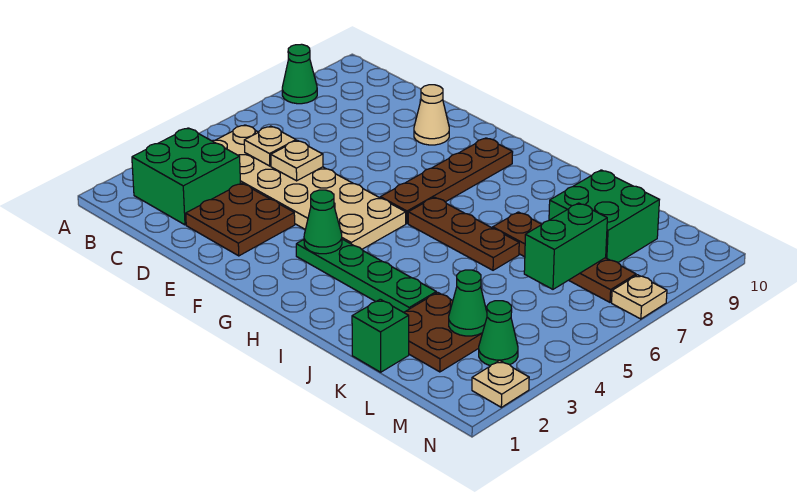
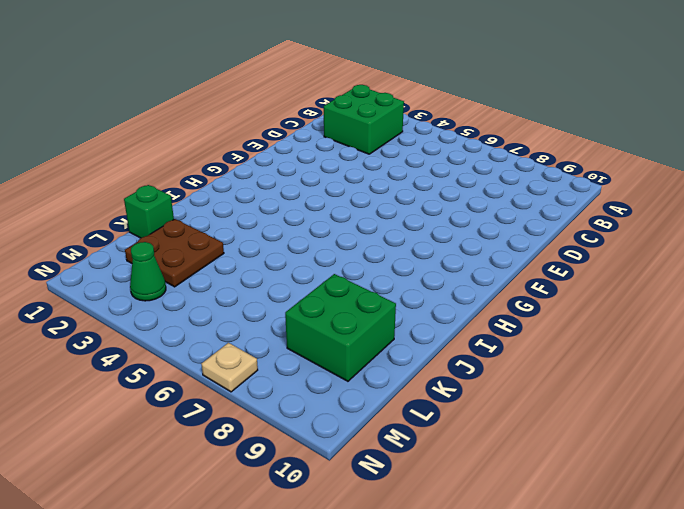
none -> green 1x1 cone [282,44,317,104]
none -> tan 2x6 plate [213,125,406,249]
none -> brown 2x2 plate [186,183,295,256]

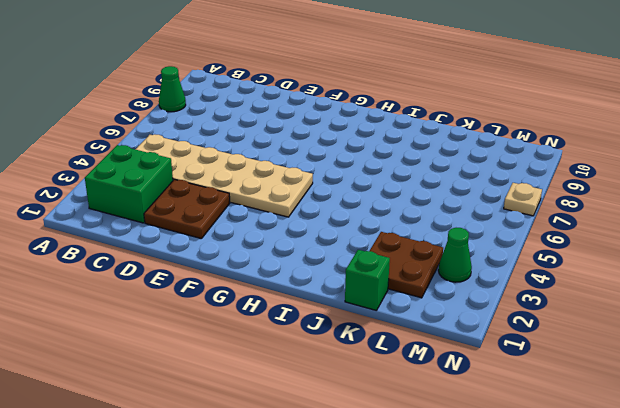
none -> tan 1x1 cone [414,85,449,145]
none -> green 1x4 plate [296,239,436,312]
none -> brown 1x4 plate [380,138,513,223]

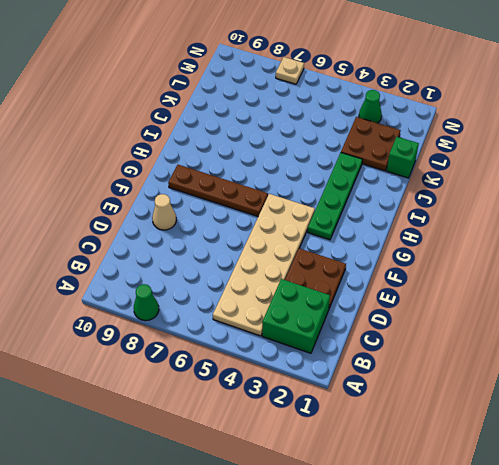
none -> brown 1x3 plate [408,197,519,270]
none -> brown 1x4 plate [493,212,636,302]
none -> green 2x2 brick [549,170,659,263]

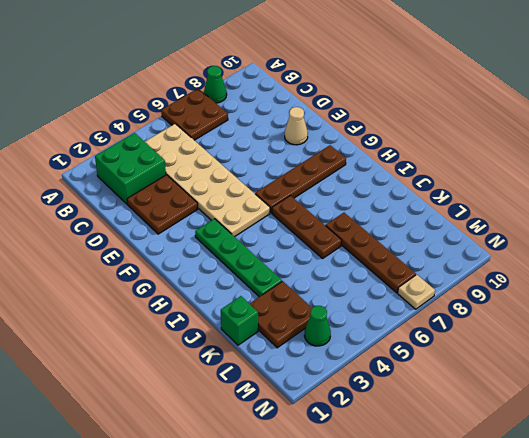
brown 2x2 plate [161,89,228,140] -> none
none -> green 2x2 brick [549,170,659,263]
none -> tan 1x1 plate [472,360,529,407]
none -> tan 1x1 plate [244,126,296,166]

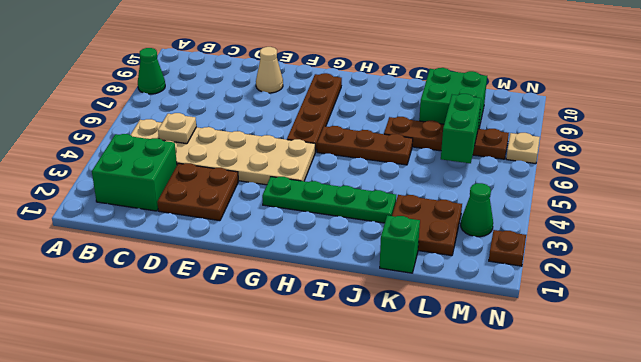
brown 1x1 plate [489,230,526,266] -> tan 1x1 plate [472,360,529,407]
none -> tan 1x1 plate [271,140,323,181]
none -> green 1x1 cone [304,190,342,254]
none -> green 1x1 cone [449,270,487,336]

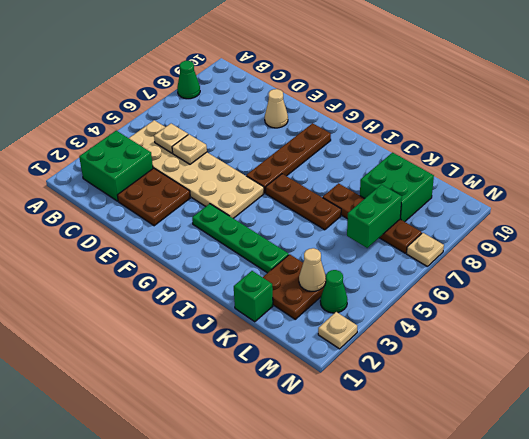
tan 1x1 cone [299,248,326,291] -> green 1x1 cone [449,270,487,336]
none -> green 1x1 cone [304,190,342,254]

